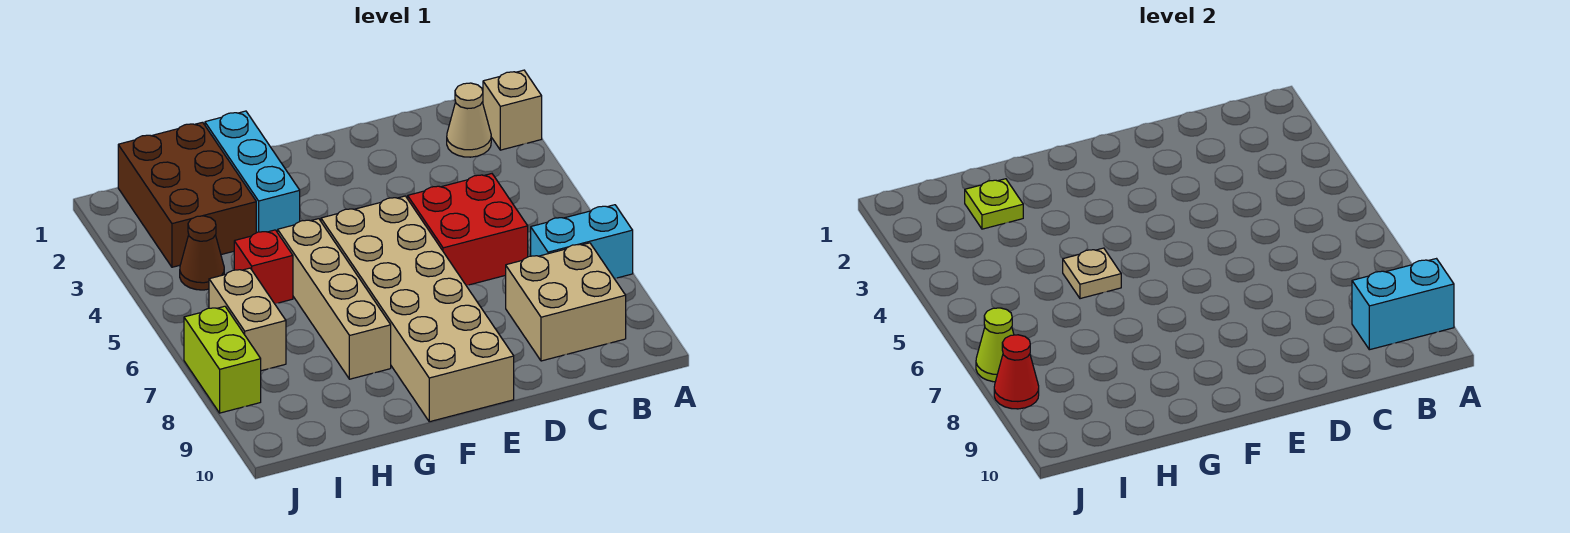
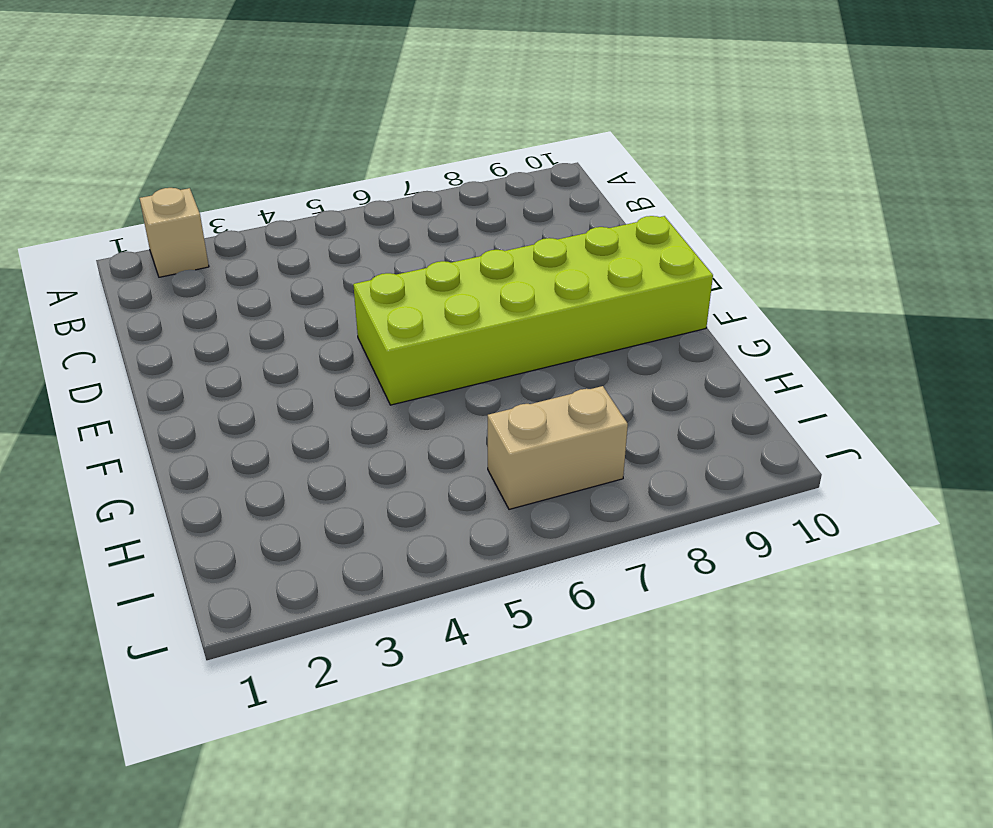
lime 2x6 brick [353,216,713,405] -> tan 2x6 brick [321,196,514,422]
none -> cyan 1x2 brick [531,205,633,279]
none -> tan 1x1 cone [447,83,491,157]
none -> tan 2x2 brick [506,243,626,361]

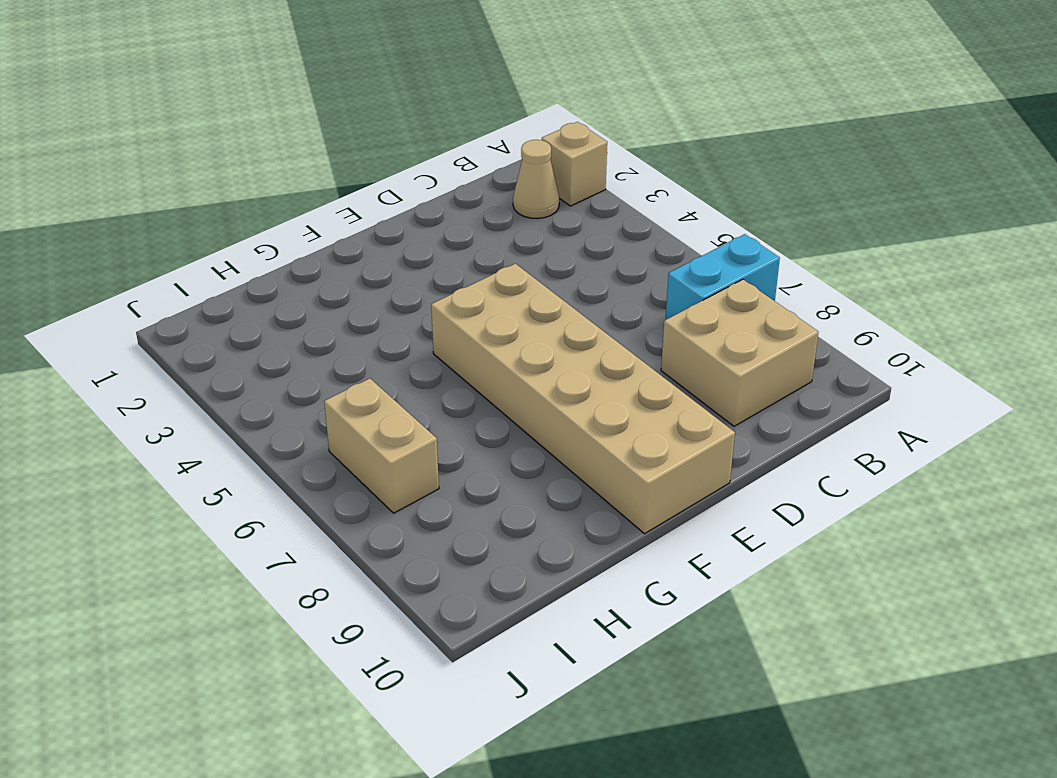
none -> red 2x2 brick [408,174,528,286]
none -> cyan 1x3 brick [205,111,300,233]
none -> tan 1x4 brick [278,219,391,379]

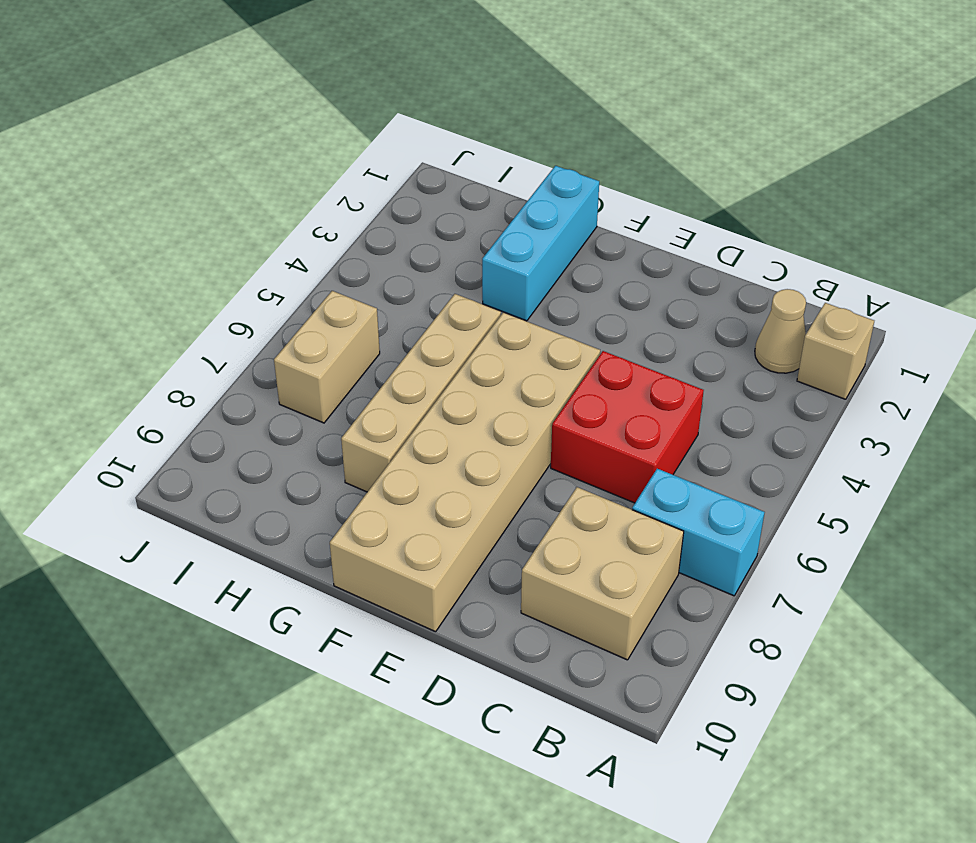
none -> brown 2x3 brick [118,122,256,267]
none -> red 1x1 brick [234,230,293,304]
none -> brown 1x1 cone [180,216,224,290]

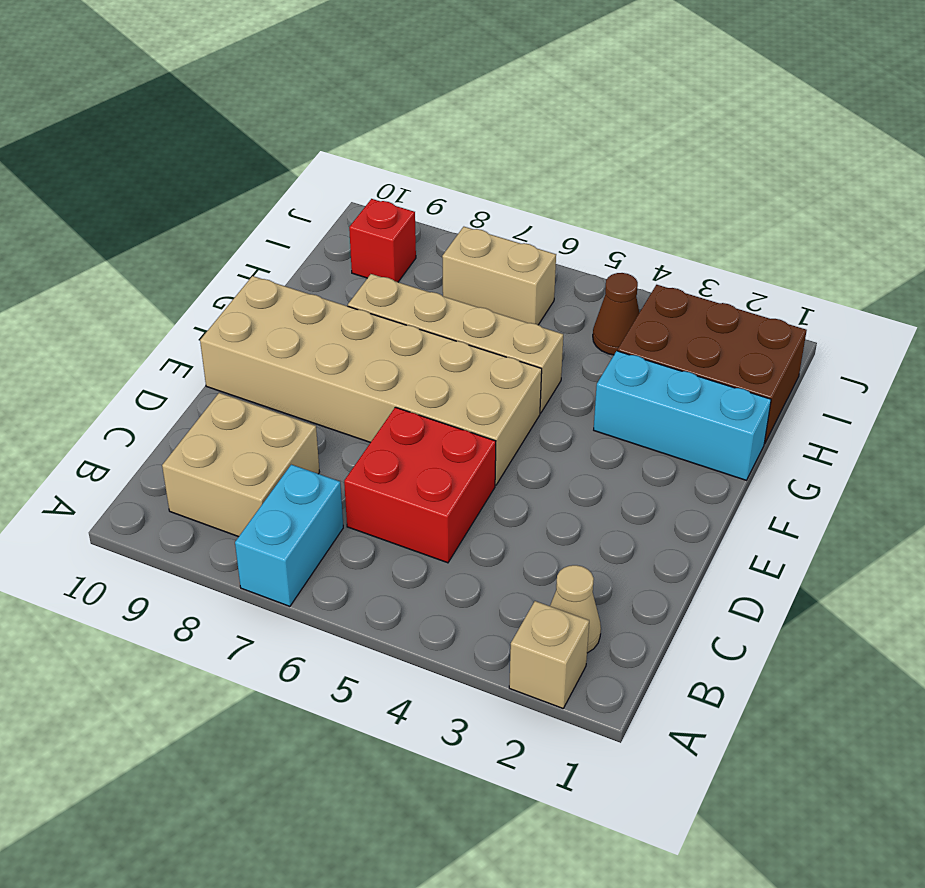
red 1x1 brick [349,199,416,282] -> red 1x1 brick moved to [234,230,293,304]
none -> lime 1x2 brick [184,306,261,413]
none -> cyan 1x2 brick [1352,259,1454,350]
none -> tan 1x1 plate [1063,248,1121,299]

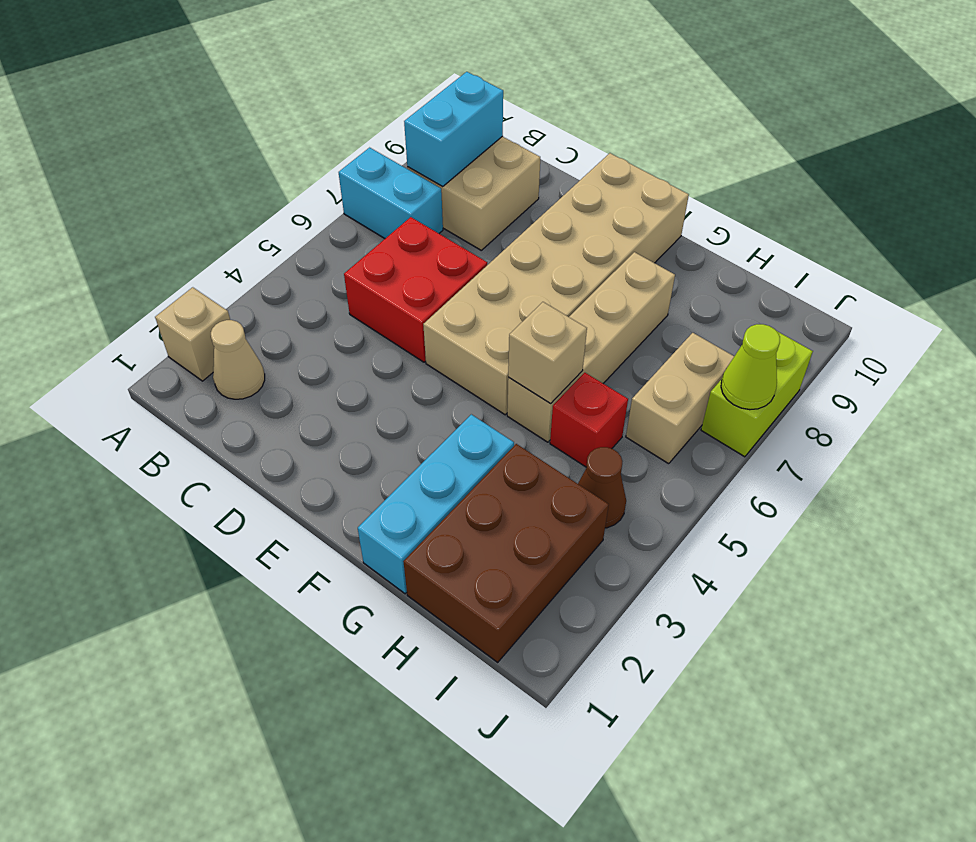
cyan 1x2 brick [404,72,503,187] -> cyan 1x2 brick turned to [1352,259,1454,350]
tan 1x1 brick [508,302,587,403] -> tan 1x1 plate [1063,248,1121,299]
none -> lime 1x1 plate [965,179,1023,229]
none -> red 1x1 cone [994,335,1039,409]

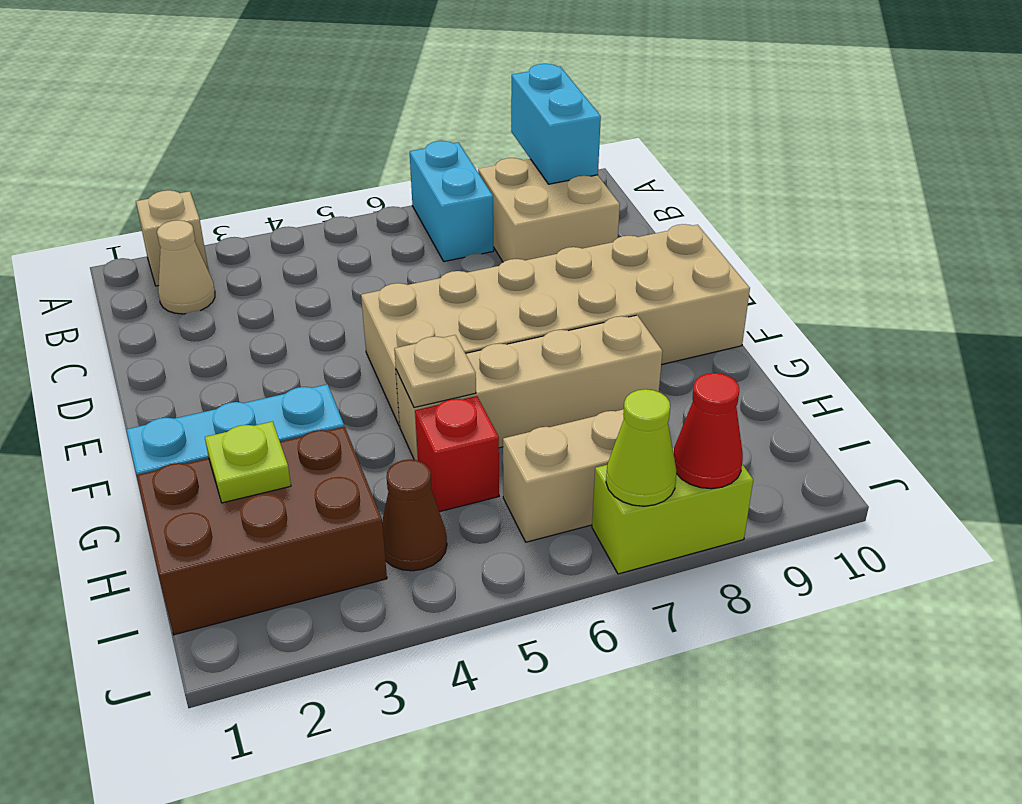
none -> red 2x2 brick [408,174,528,286]

